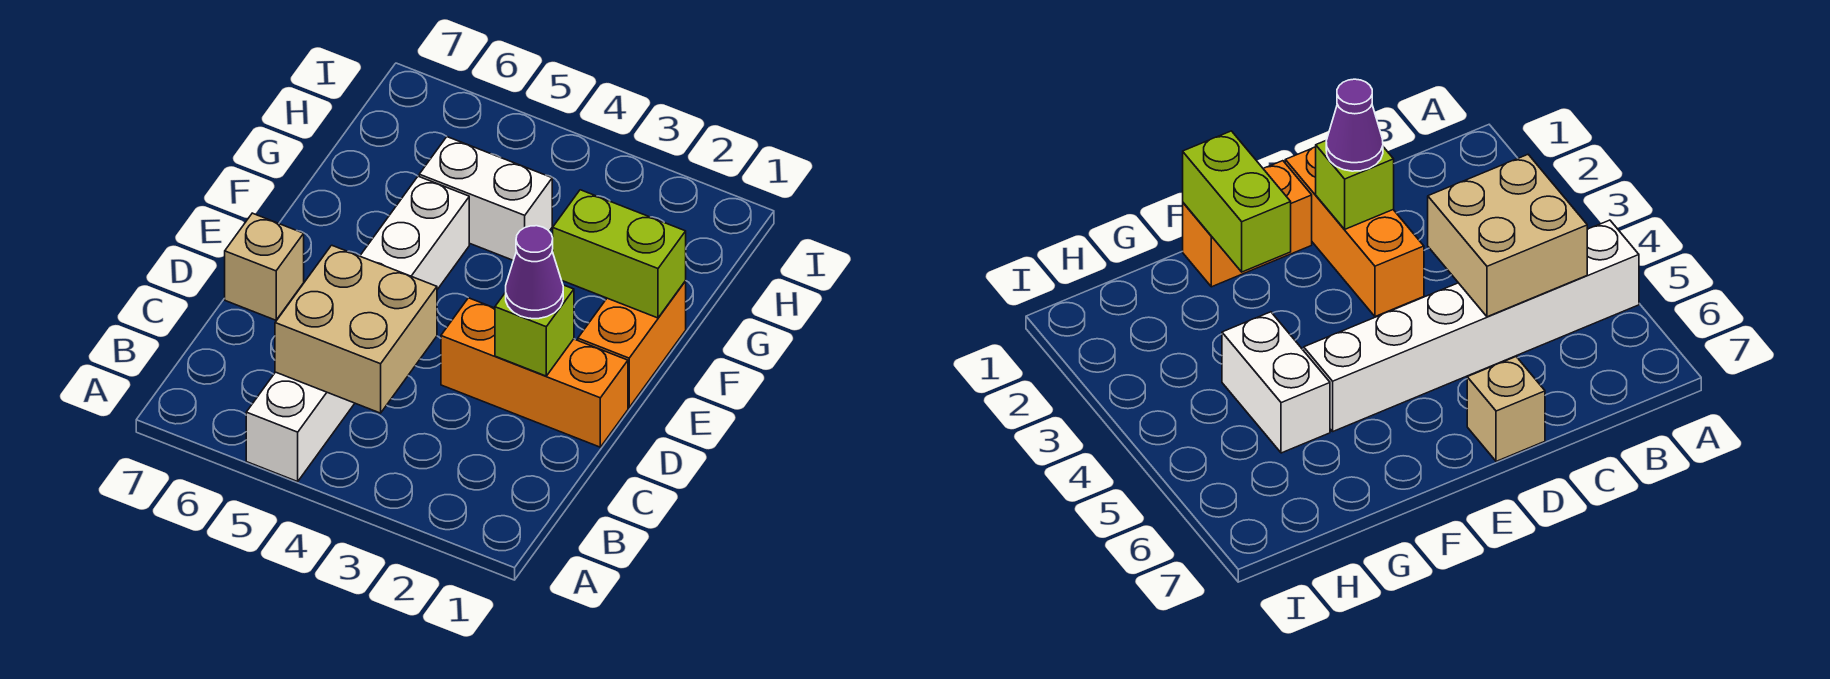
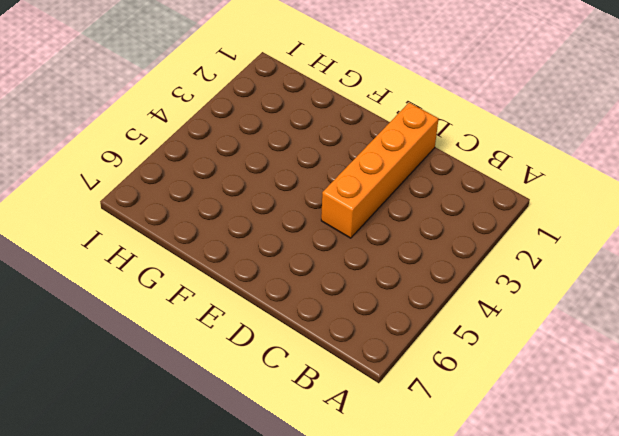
orange 1x4 brick [321,103,438,238] -> orange 1x3 brick [441,298,628,447]
none -> white 1x6 brick [246,176,469,482]
none -> tan 1x1 brick [225,213,304,320]

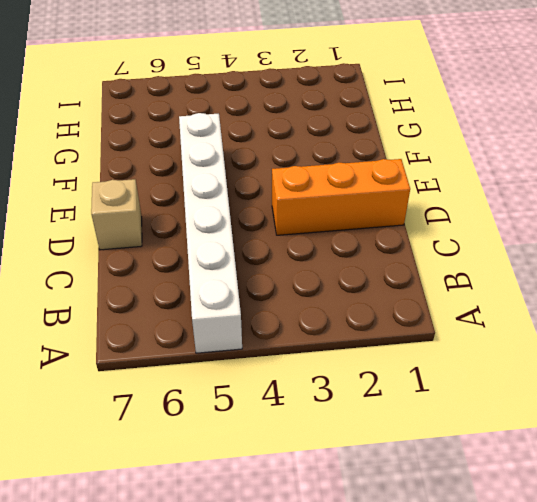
none -> orange 1x2 brick [578,281,686,407]
none -> white 1x2 brick [419,137,552,260]

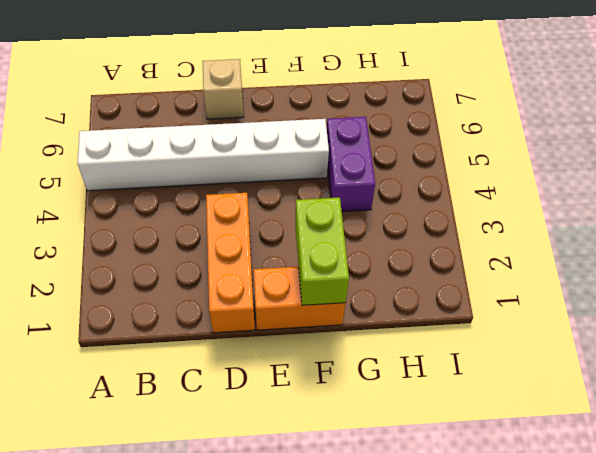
purple 1x2 brick [327,117,375,212] -> white 1x2 brick [419,137,552,260]
none -> tan 2x2 brick [275,245,437,413]
none -> lime 1x1 brick [495,285,574,376]

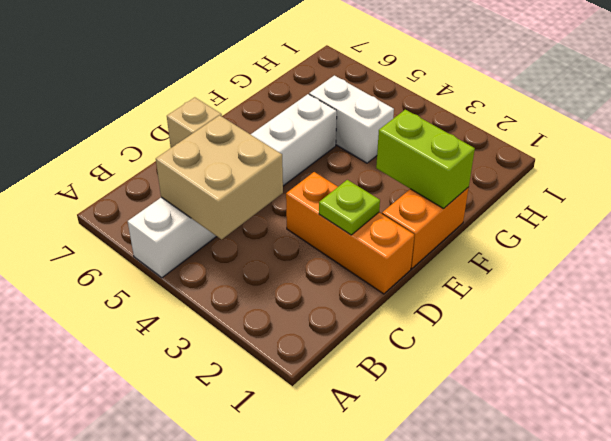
lime 1x1 plate [319,180,380,235] -> lime 1x1 brick [495,285,574,376]
none -> purple 1x1 cone [506,226,563,319]

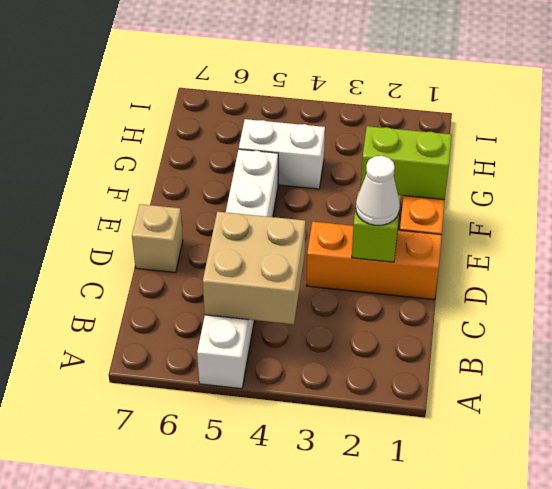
white 1x1 cone [356,156,400,225] -> purple 1x1 cone [506,226,563,319]

